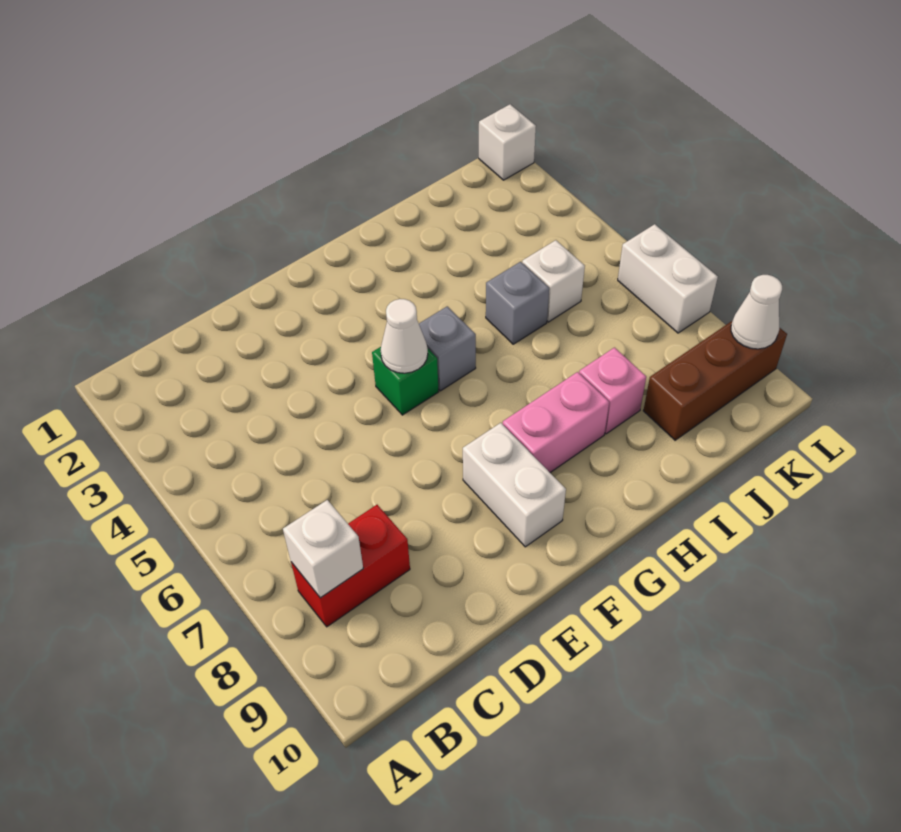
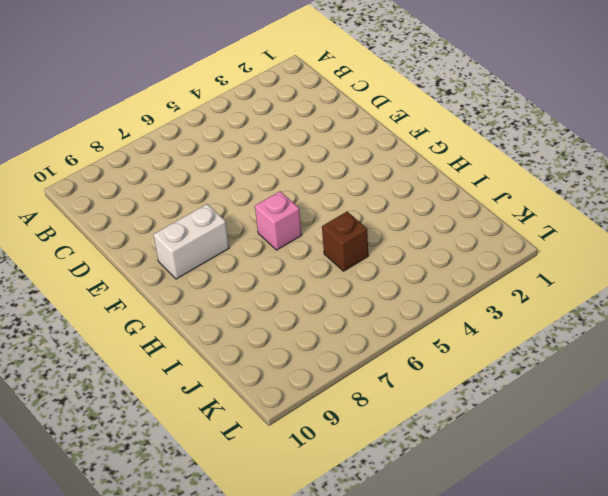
pink 1x1 brick [255,191,302,250] -> pink 1x1 brick moved to [579,348,646,434]
brown 1x1 brick [322,211,368,271] -> grey 1x1 brick [486,262,549,344]
none -> red 1x2 brick [291,505,410,627]
none -> green 1x1 brick [372,347,439,415]
none -> grey 1x1 brick [419,306,476,391]

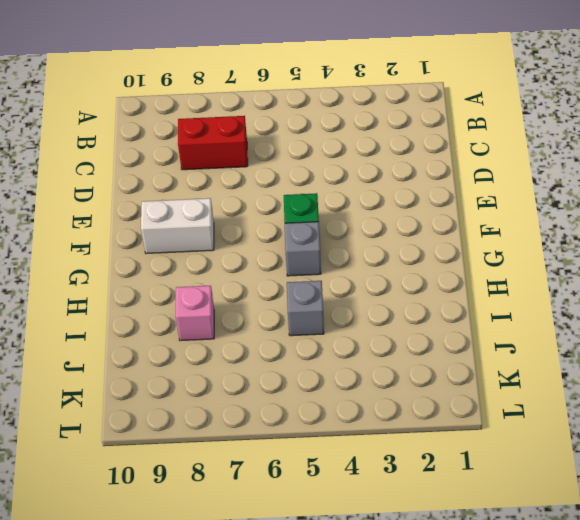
red 1x2 brick [178,116,248,170] -> red 1x2 brick turned to [291,505,410,627]
none -> pink 1x2 brick [503,372,609,473]
none -> white 1x1 brick [522,240,585,322]
none -> brown 1x3 brick [643,321,787,440]

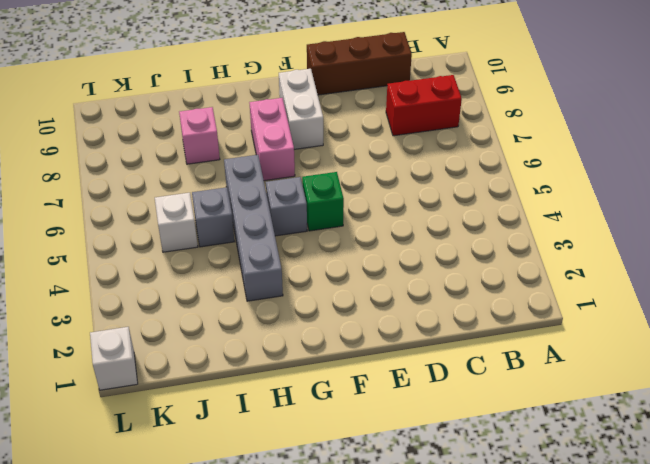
brown 1x3 brick [307,32,412,95] -> brown 1x3 brick moved to [643,321,787,440]
pink 1x2 brick [249,98,295,181] -> pink 1x2 brick turned to [503,372,609,473]
grey 1x4 brick [224,155,283,301] -> none
none -> white 1x2 brick [618,224,718,333]
none -> white 1x1 brick [283,500,363,598]
none -> white 1x1 cone [381,299,428,373]

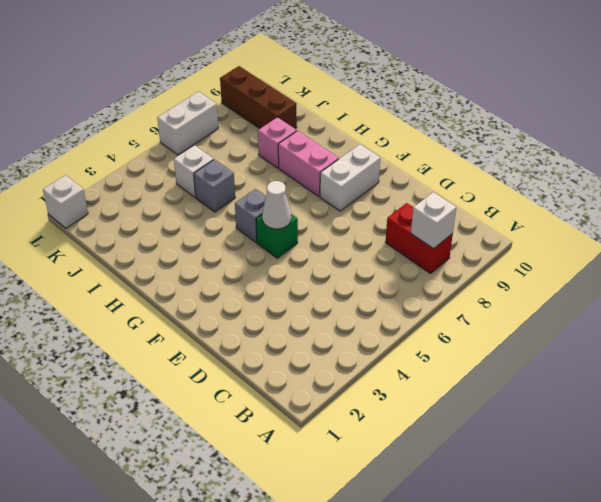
none -> white 1x1 cone [731,275,782,349]

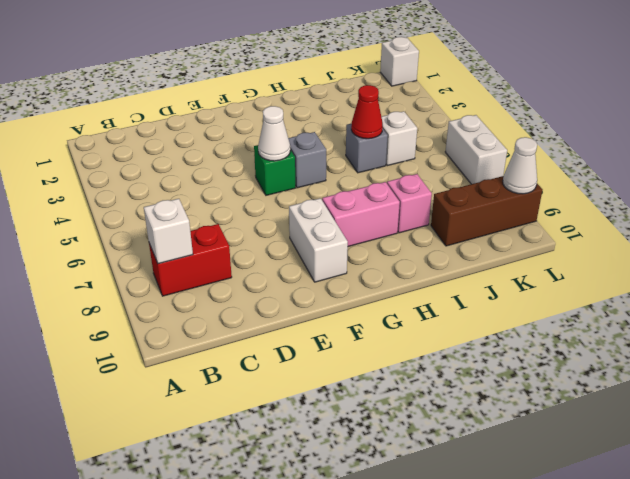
red 1x1 cone [351,85,383,139] -> none

